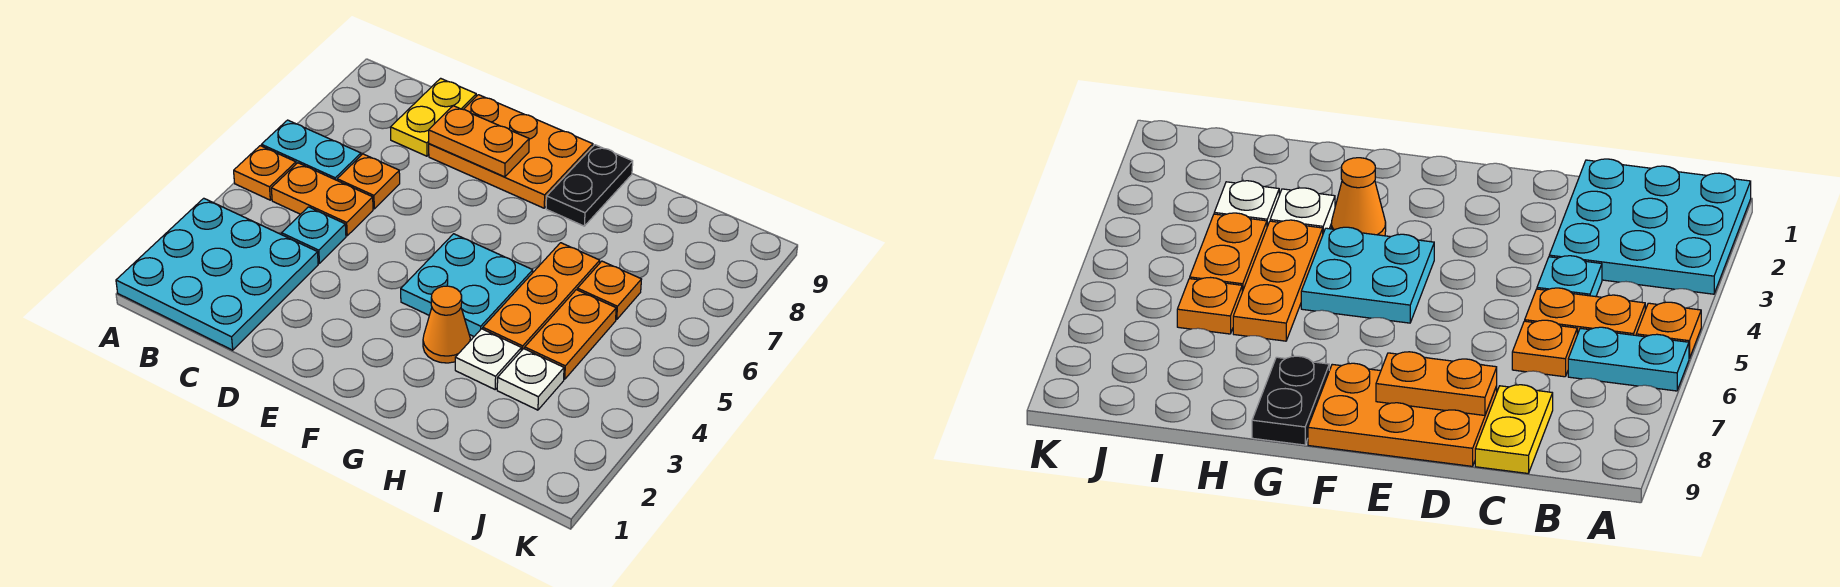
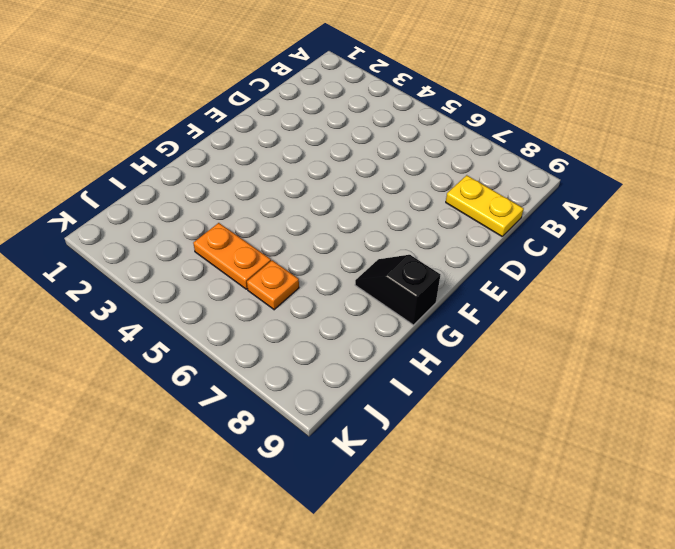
black 1x2 slope [355,255,440,325] -> black 1x2 plate [546,145,633,226]
none -> cyan 3x3 plate [116,198,318,350]
none -> orange 1x1 plate [234,146,296,200]
none -> cyan 1x2 plate [261,120,361,180]

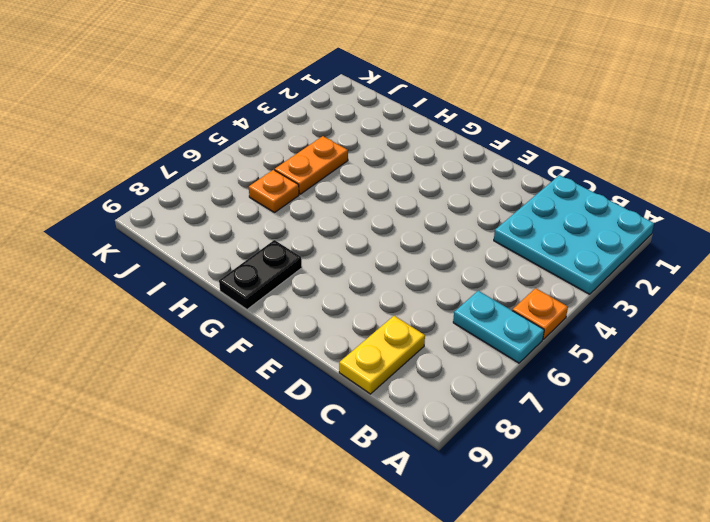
none -> orange 1x2 plate [271,163,373,236]
none -> cyan 1x1 plate [282,207,346,264]
none -> orange 1x1 plate [337,154,400,209]

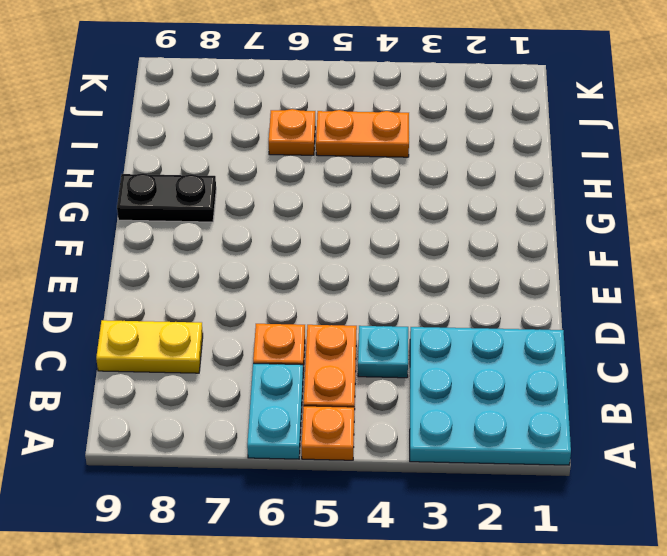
none -> orange 2x3 plate [429,95,593,208]
none -> cyan 2x2 plate [401,234,533,336]
none -> orange 1x1 cone [423,286,470,363]

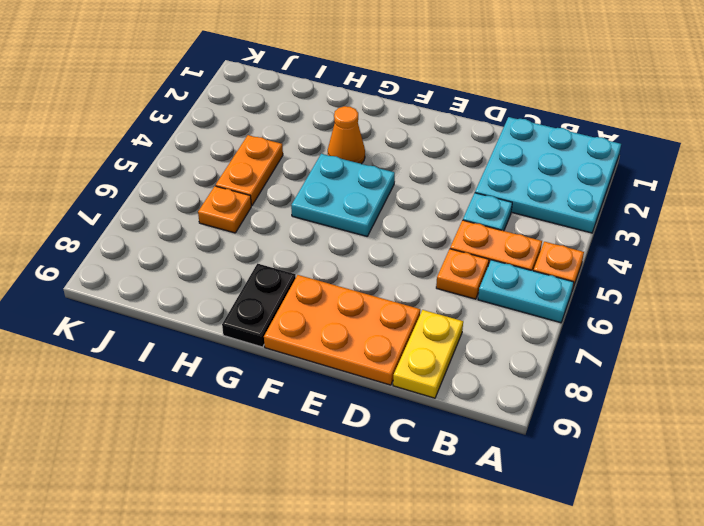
none -> white 1x1 plate [455,329,521,389]
none -> orange 1x3 plate [483,243,600,351]
none -> white 1x1 plate [497,349,564,410]

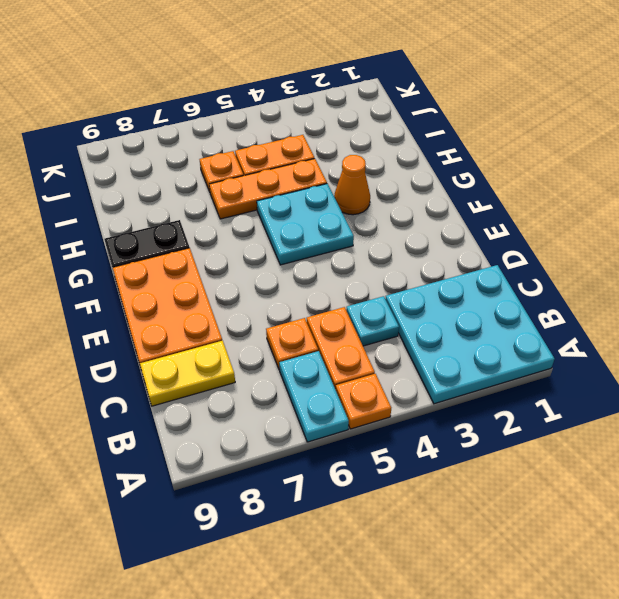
none -> white 1x1 plate [455,329,521,389]
none -> white 1x1 plate [497,349,564,410]
none -> orange 1x2 plate [429,106,529,177]

